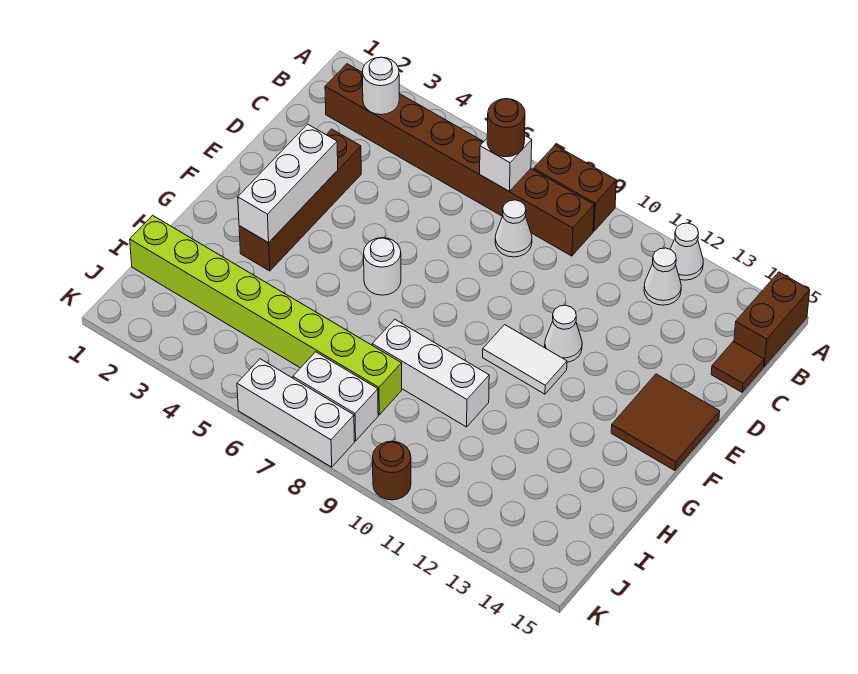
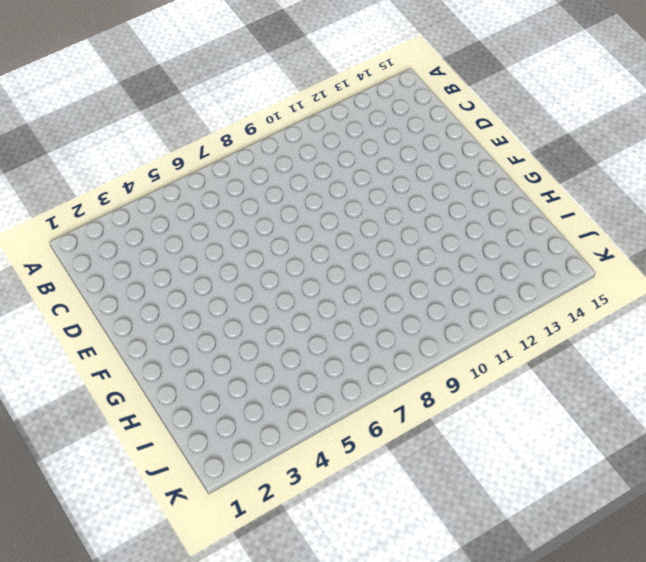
none -> brown 1x2 brick [534,145,616,231]
none -> white 1x1 cone [670,223,703,280]
none -> brown 1x2 brick [734,272,810,367]

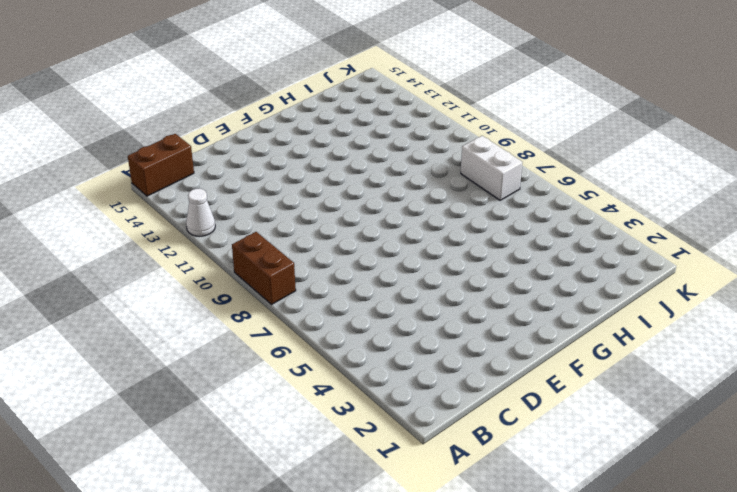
none -> brown 1x8 brick [325,64,594,256]
none -> white 1x1 cone [644,248,681,305]
none -> white 1x1 cone [495,200,532,257]

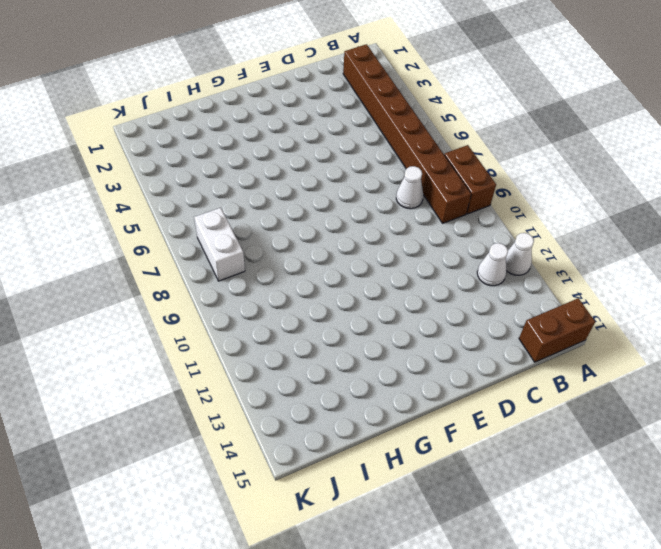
none -> brown 1x1 tile [711,342,764,392]
none -> brown 1x4 brick [239,129,361,271]
none -> white 1x1 cone [545,305,582,362]

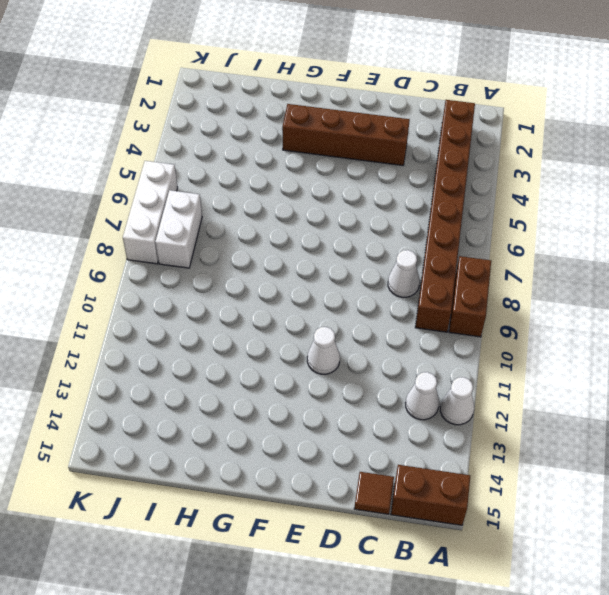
none -> brown 2x2 tile [611,374,720,471]
none -> white 1x1 round brick [364,238,401,295]
none -> white 1x2 tile [483,325,567,394]

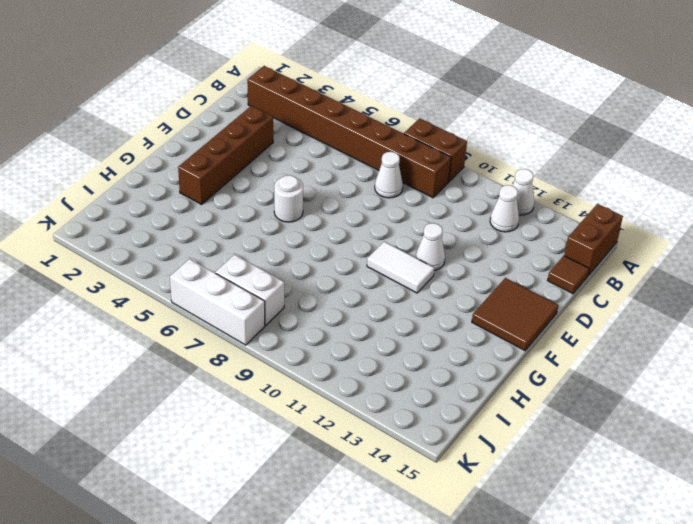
none -> white 1x3 brick [372,319,489,427]
none -> lime 1x8 brick [130,215,402,415]
none -> brown 1x1 round brick [373,441,411,500]

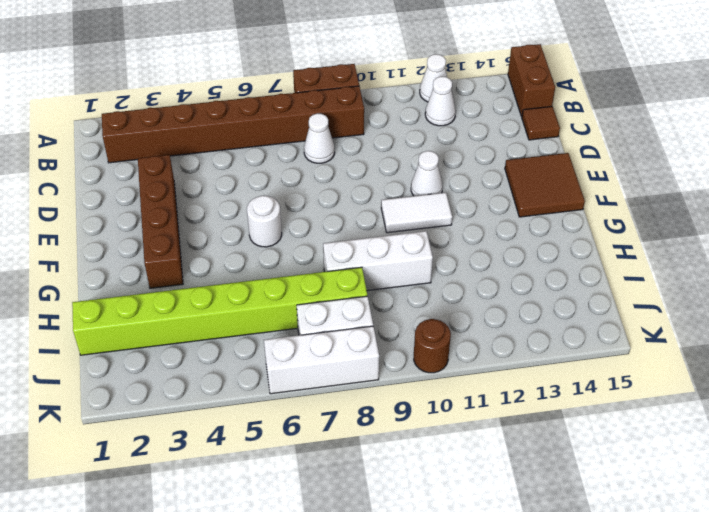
none -> white 1x1 round brick [362,57,399,115]
none -> white 1x1 brick [480,136,532,192]
none -> white 1x3 brick [238,124,338,243]

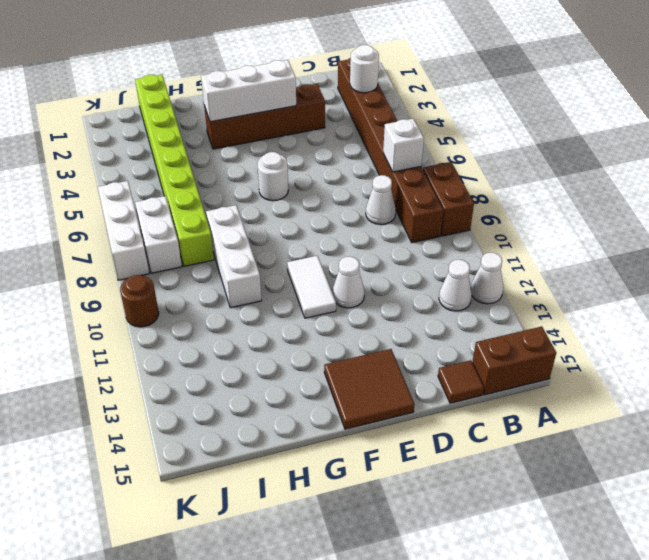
none -> brown 1x1 round brick [487,99,525,157]

